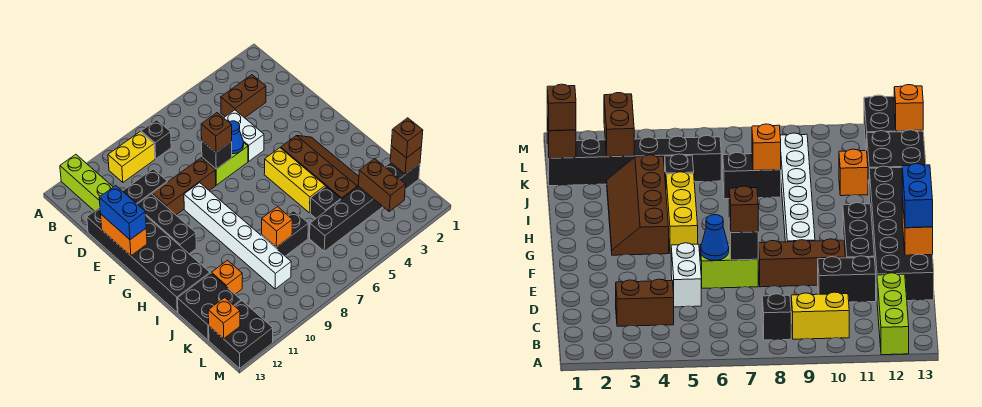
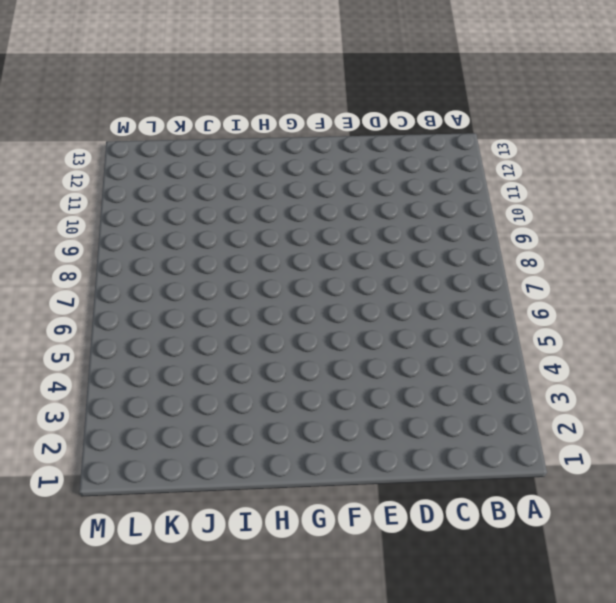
none -> lime 1x3 brick [60,154,113,211]
none -> black 1x1 brick [141,120,171,159]
none -> yellow 1x2 brick [108,132,155,182]

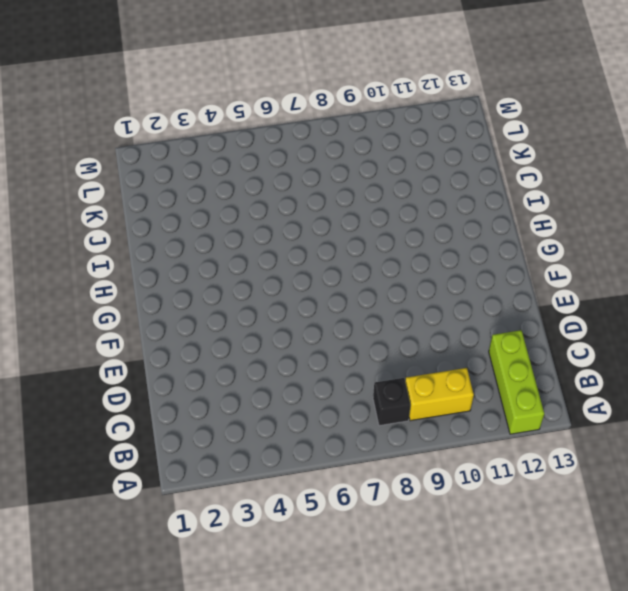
none -> brown 1x2 brick [221,75,266,118]
none -> white 1x2 brick [224,110,264,161]
none -> black 1x2 brick [123,169,167,204]

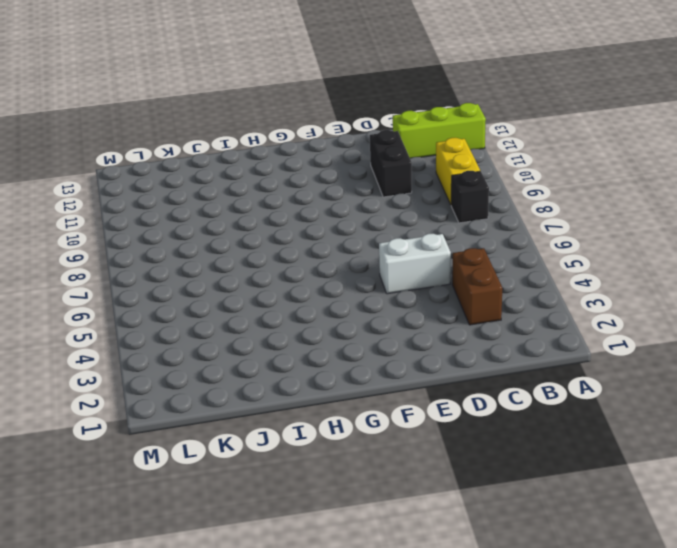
none -> black 2x6 brick [87,208,210,312]
none -> lime 1x2 brick [202,143,248,185]
none -> brown 1x3 brick [152,158,216,215]

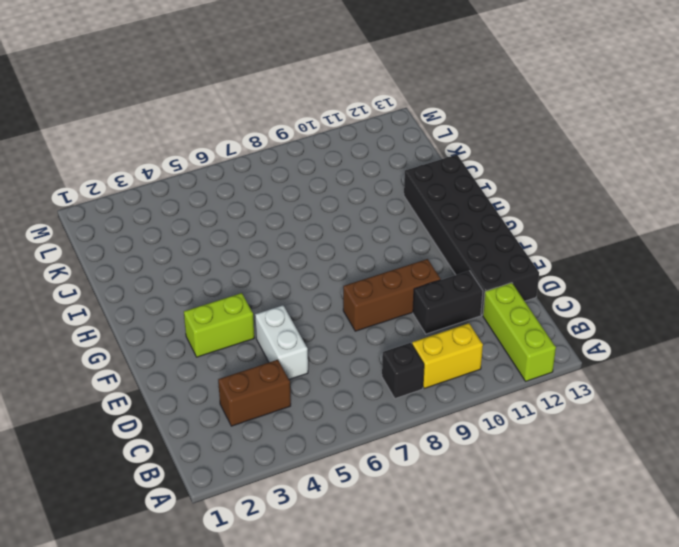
lime 1x2 brick [184,293,254,357] -> lime 1x2 brick moved to [202,143,248,185]
none -> black 1x3 brick [138,194,196,254]
none -> white 1x6 brick [184,183,291,289]
none -> brown 2x4 slope [281,136,359,199]

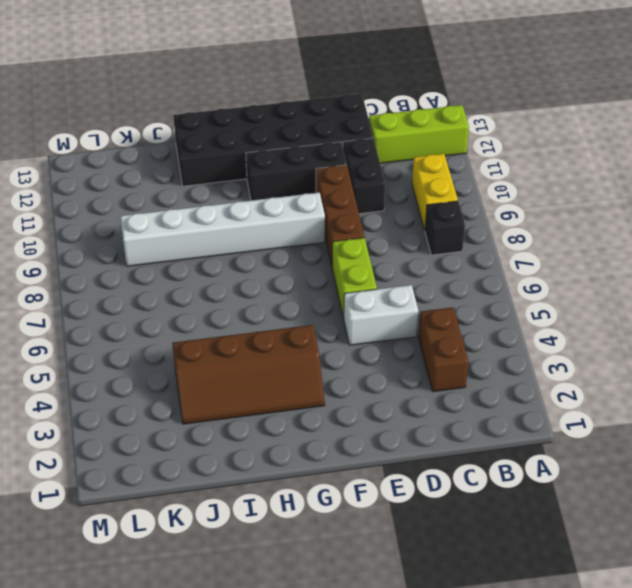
none -> yellow 1x3 brick [264,148,325,213]
none -> black 1x1 brick [310,186,341,218]
none -> black 1x2 brick [262,211,308,256]

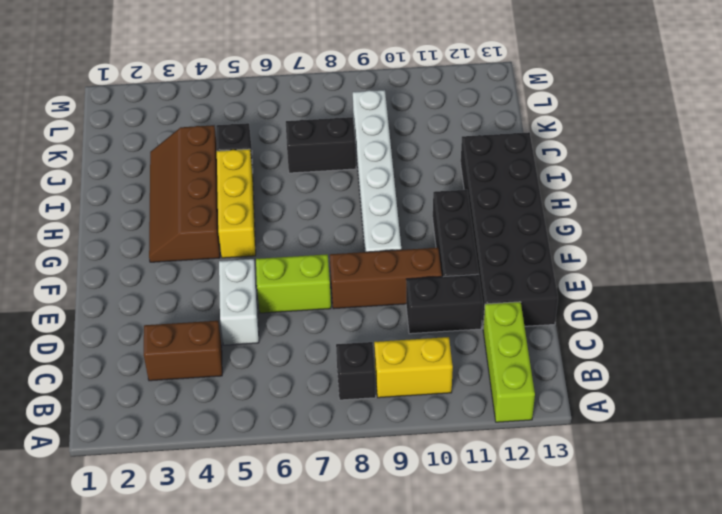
none -> orange 1x1 brick [212,261,242,294]
none -> black 2x2 brick [178,273,241,340]
none -> black 1x6 brick [310,162,420,251]

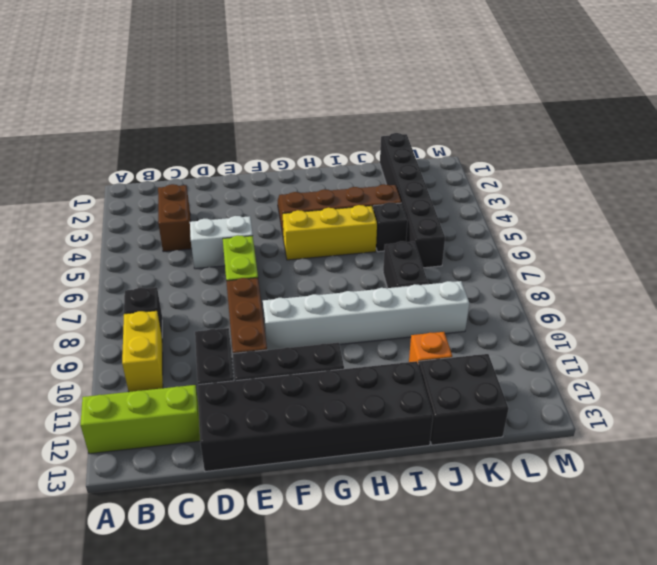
none -> black 2x2 brick [209,301,273,368]
none -> blue 1x1 cone [229,121,244,154]
none -> black 1x1 brick [202,141,232,169]

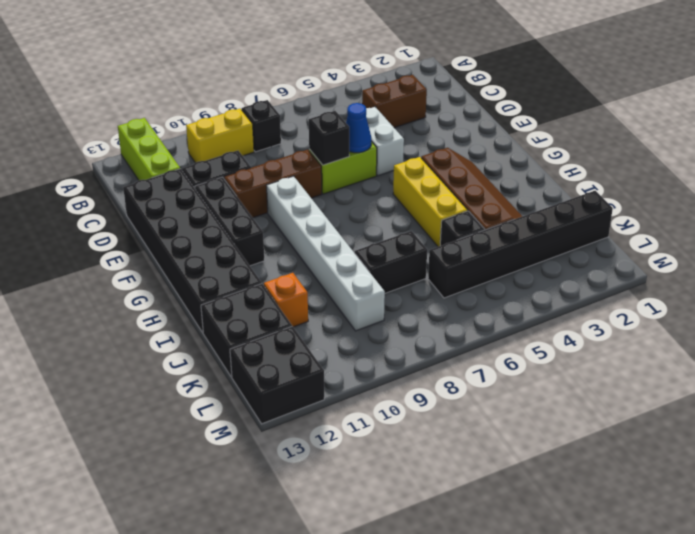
none -> orange 1x2 brick [101,215,147,256]
none -> orange 1x1 brick [262,207,292,247]
none -> brown 1x1 brick [390,146,421,174]

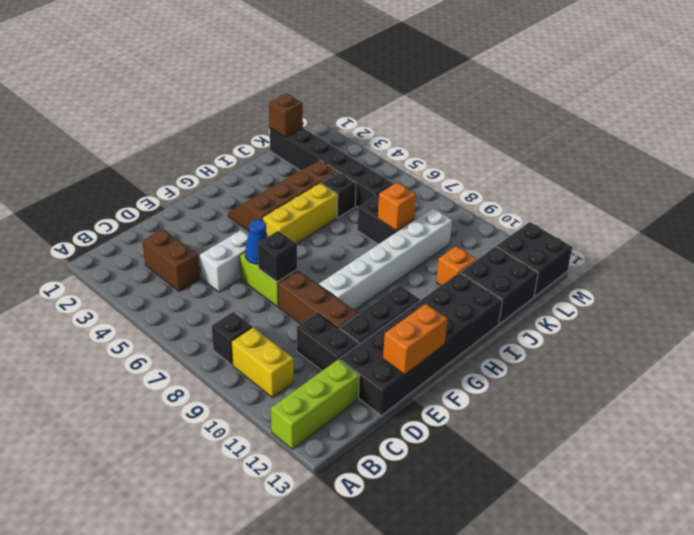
none -> brown 1x2 brick [359,159,406,211]
none -> orange 1x1 brick [208,298,240,339]
none -> brown 1x1 brick [201,113,232,152]

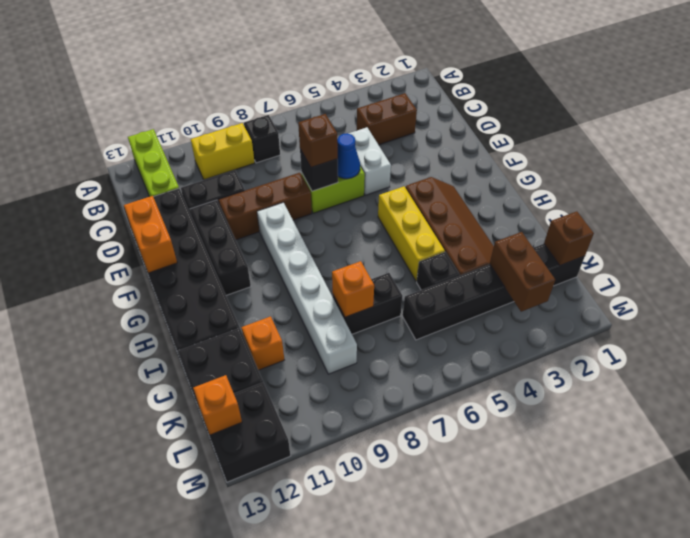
none -> blue 1x2 brick [99,186,146,240]
none -> brown 1x1 brick [391,118,423,158]

